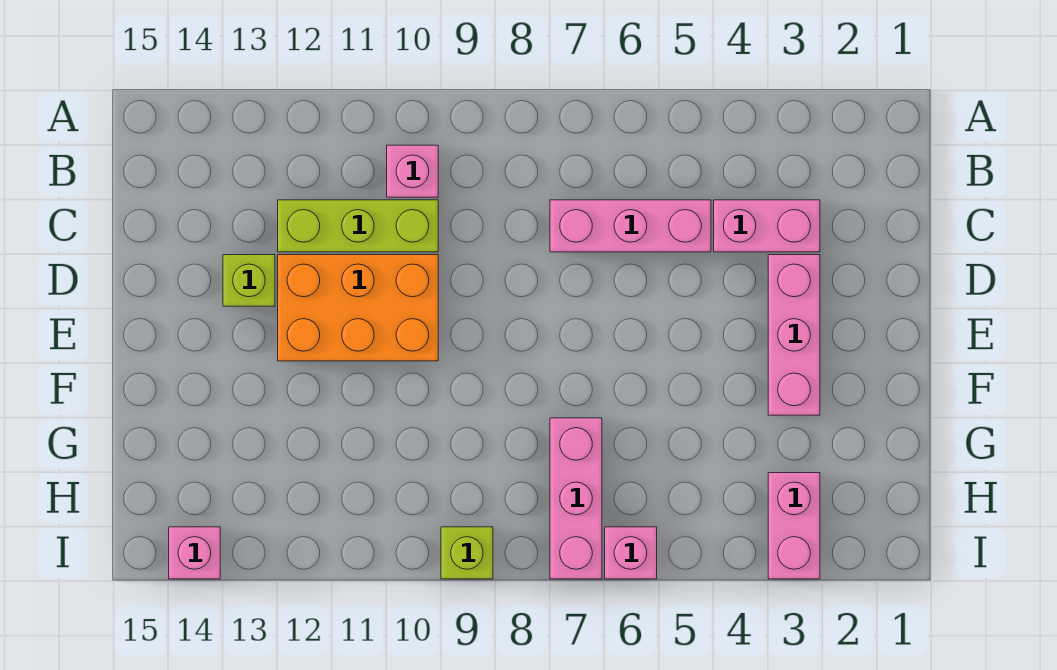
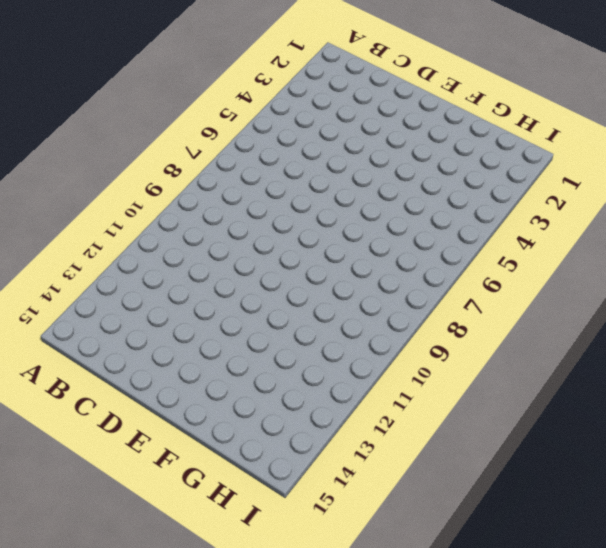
none -> pink 1x1 brick [387,145,438,197]
none -> pink 1x2 brick [714,200,820,252]
none -> pink 1x3 brick [550,200,711,252]

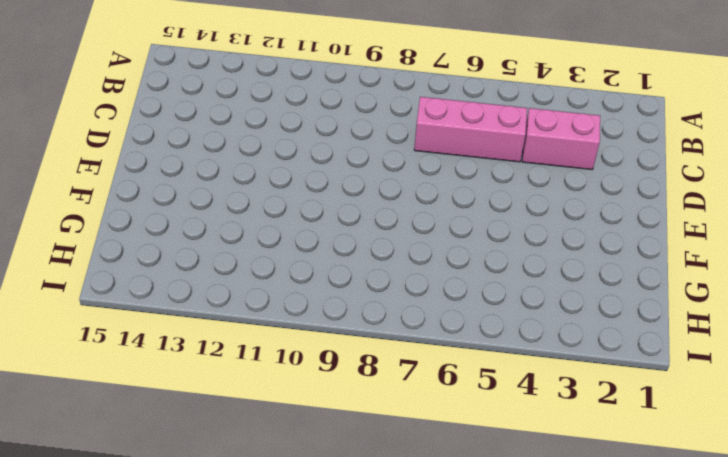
none -> pink 1x1 brick [387,145,438,197]
none -> lime 1x3 brick [278,200,438,252]
none -> pink 1x3 brick [768,255,820,415]

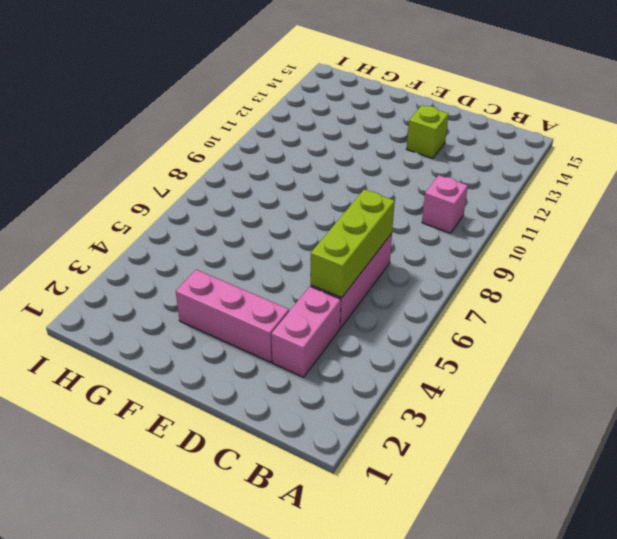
lime 1x3 brick [311,189,395,298] -> lime 1x3 brick moved to [278,200,438,252]
none -> orange 2x3 brick [278,255,438,361]
none -> pink 1x3 brick [550,418,602,579]
none -> pink 1x2 brick [768,473,820,579]

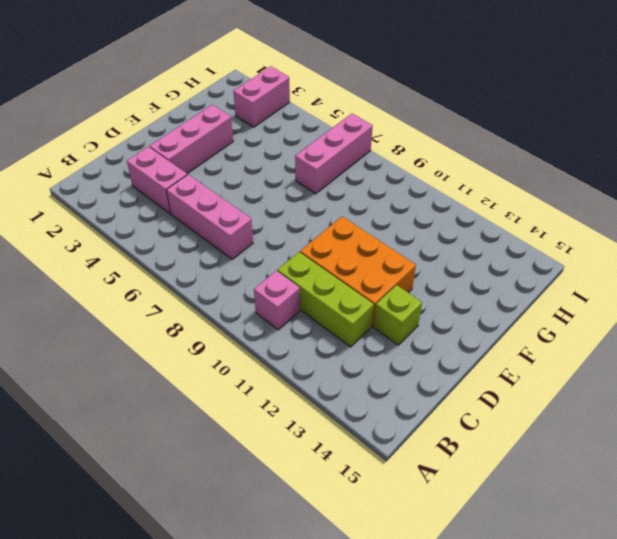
none -> pink 1x1 brick [605,527,657,579]
none -> lime 1x1 brick [441,527,493,579]
none -> pink 1x1 brick [169,527,220,579]

